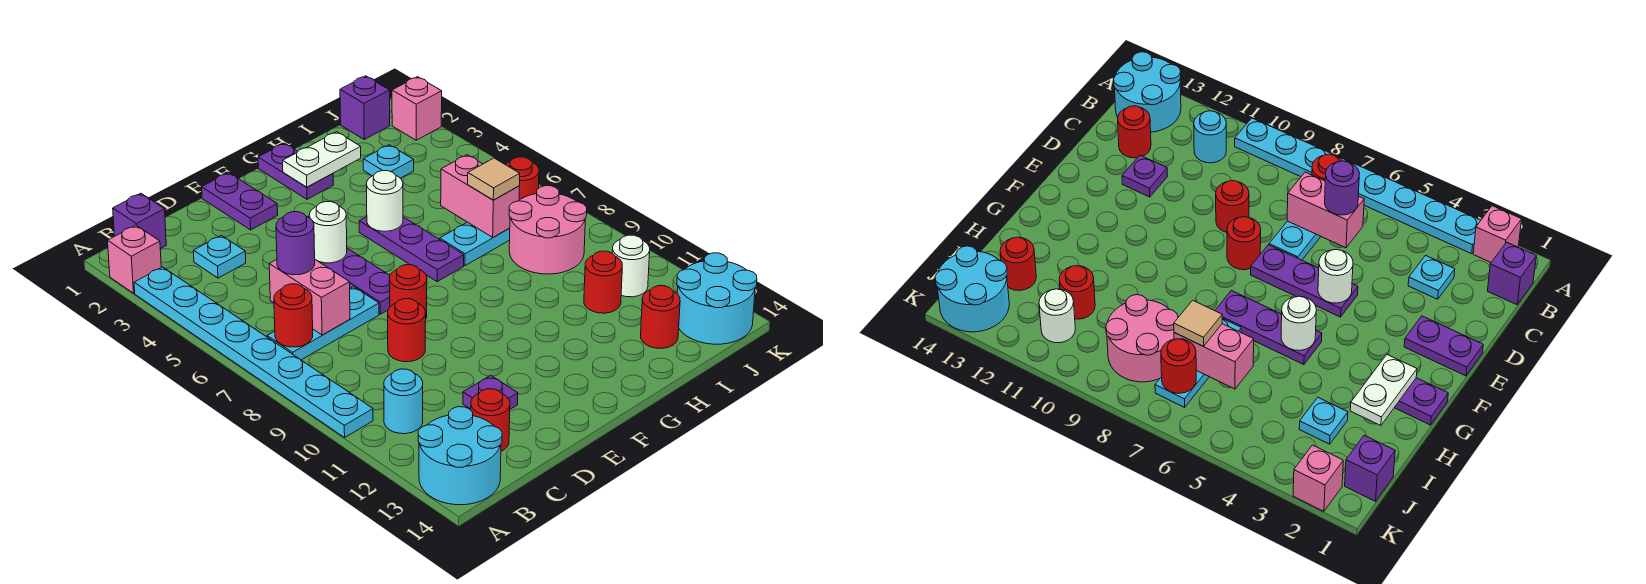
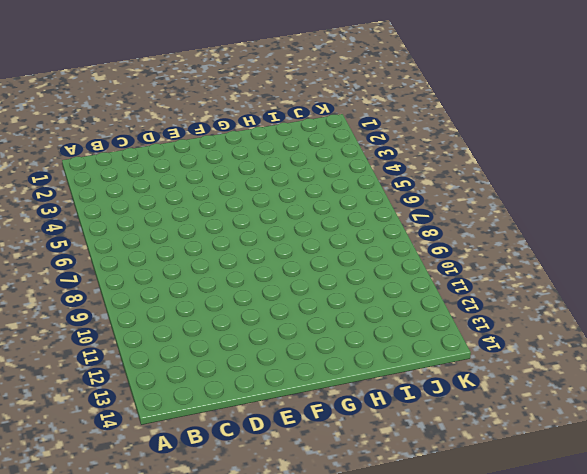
none -> pink 1x1 brick [108,225,161,293]
none -> cyan 1x8 plate [134,267,373,438]
none -> cyan 2x2 round brick [418,407,502,505]
none -> purple 1x1 brick [113,193,166,249]

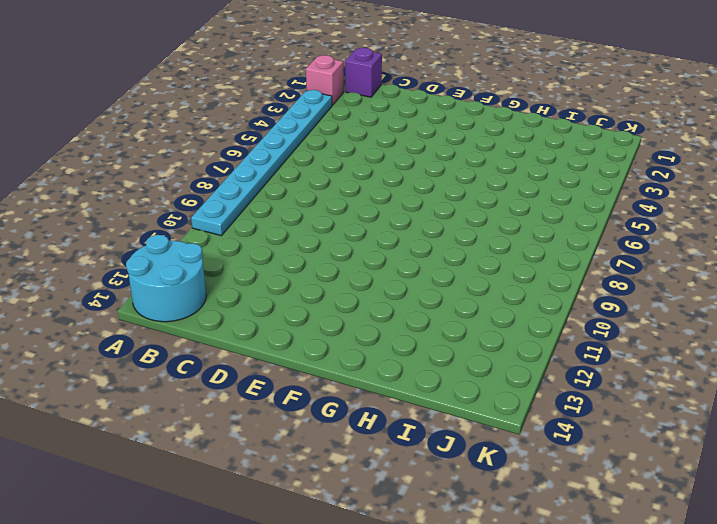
none -> cyan 1x3 plate [267,287,379,360]
none -> cyan 1x1 round brick [384,369,423,434]
none -> cyan 1x1 plate [193,235,246,278]
none -> red 1x1 round brick [471,389,510,451]

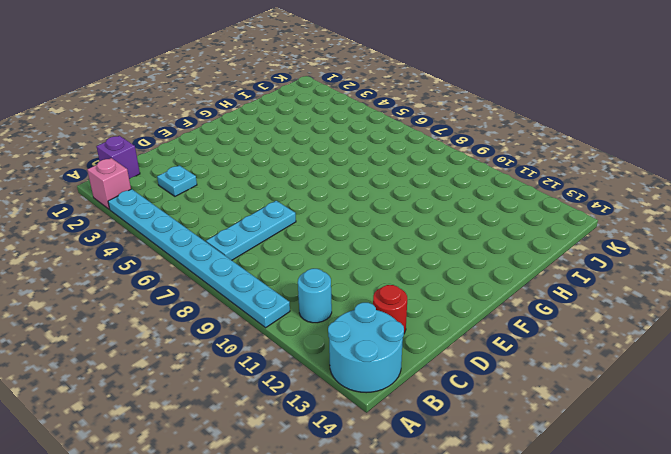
none -> red 1x1 round brick [388,299,426,362]
none -> purple 1x1 plate [463,375,518,409]
none -> purple 1x2 plate [202,173,278,230]
none -> purple 1x3 plate [320,248,390,314]

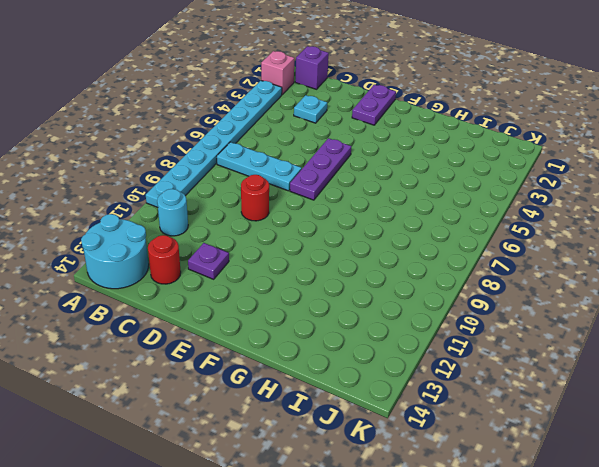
none -> red 1x1 round brick [389,265,427,318]
none -> purple 1x2 plate [258,143,333,199]
none -> purple 1x3 plate [359,217,464,281]
none -> cyan 1x3 plate [440,222,510,266]

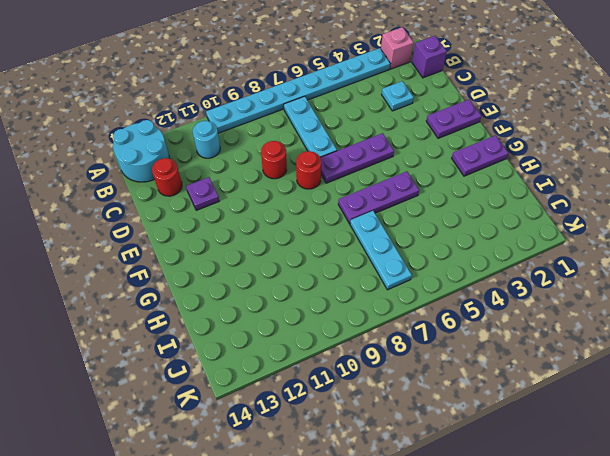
none -> cyan 1x1 plate [363,145,414,178]
none -> pink 2x2 round brick [509,186,587,274]
none -> red 1x1 round brick [584,251,622,313]
none -> red 1x1 round brick [641,286,680,348]

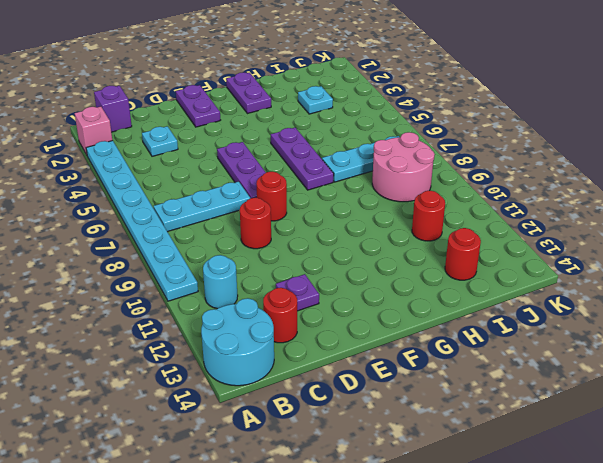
none -> purple 1x1 brick [340,76,390,139]
none -> white 1x1 round brick [612,235,650,297]
none -> cyan 2x2 round brick [677,253,757,344]
none -> pink 1x1 brick [392,77,442,140]

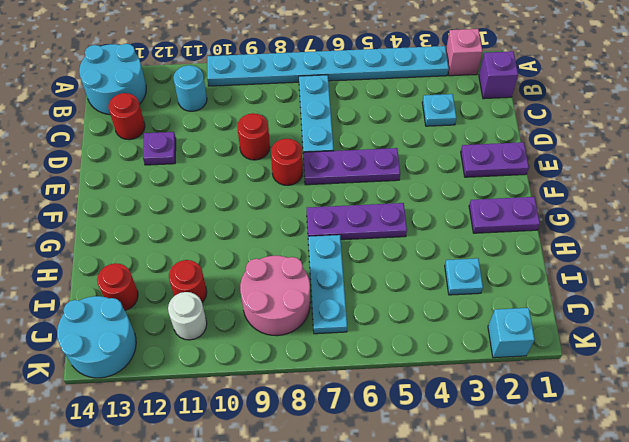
cyan 1x1 brick [488,308,535,358] -> pink 1x1 brick [392,77,442,140]
none -> purple 1x1 brick [340,76,390,139]
none -> red 1x1 round brick [274,284,313,347]
none -> pink 1x2 brick [269,259,350,335]
none -> white 1x1 round brick [309,202,347,263]

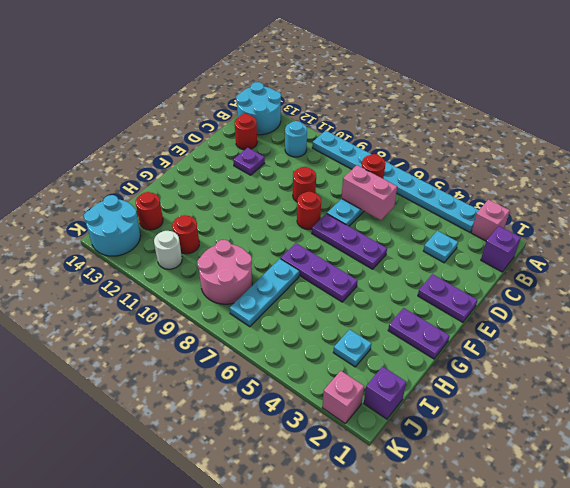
none -> white 1x1 round brick [309,202,347,263]
none -> white 1x2 plate [283,132,361,187]
none -> white 1x1 round brick [367,171,403,231]
none -> pink 1x2 brick [441,155,520,237]

